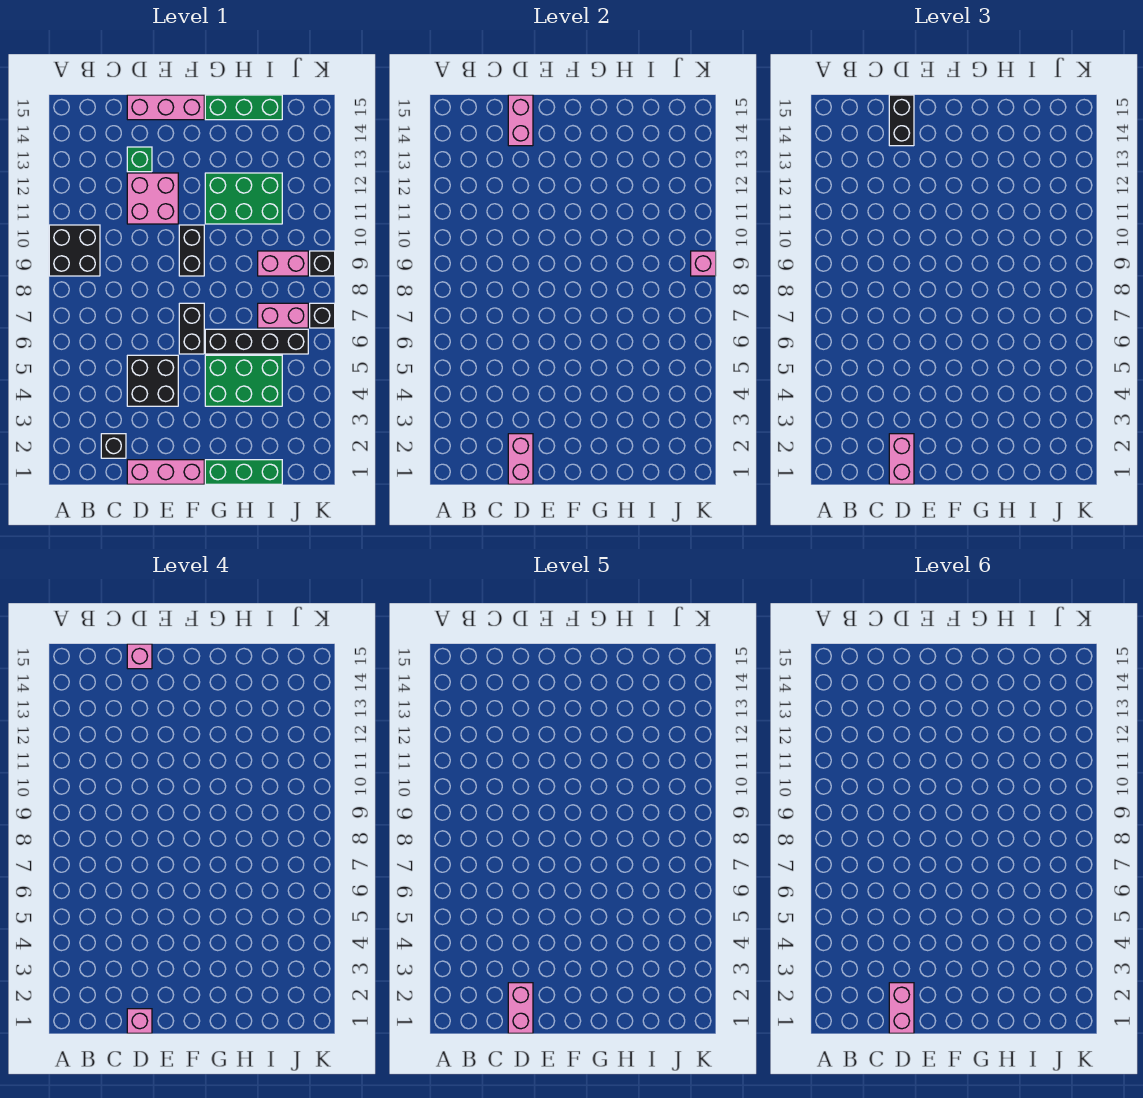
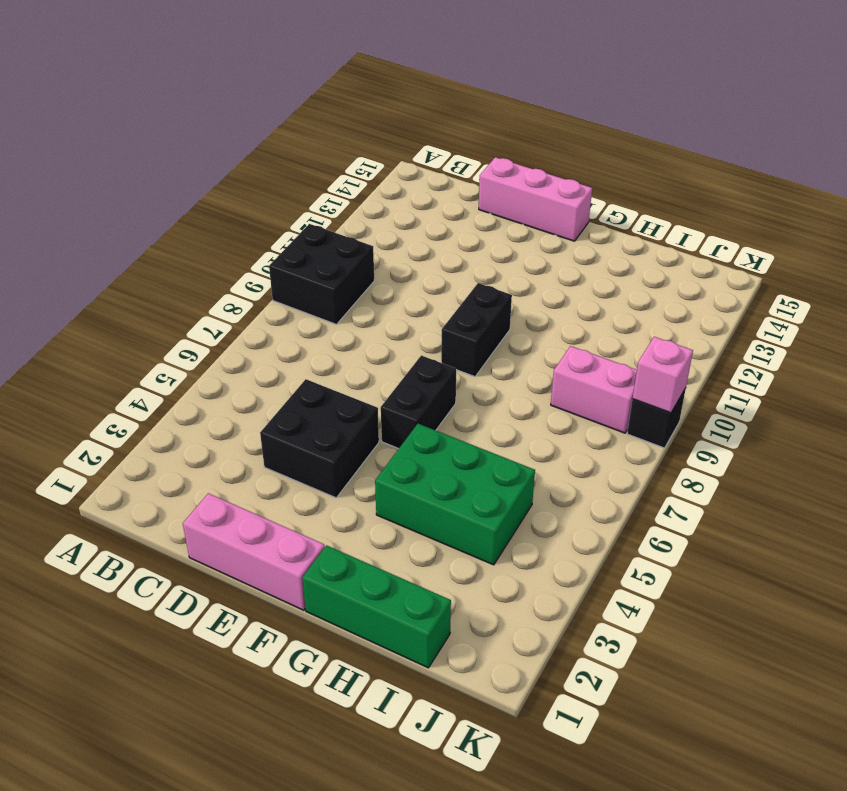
none -> black 1x1 brick [101,434,126,458]
none -> pink 2x2 brick [127,173,178,224]
none -> green 1x1 brick [127,147,152,172]

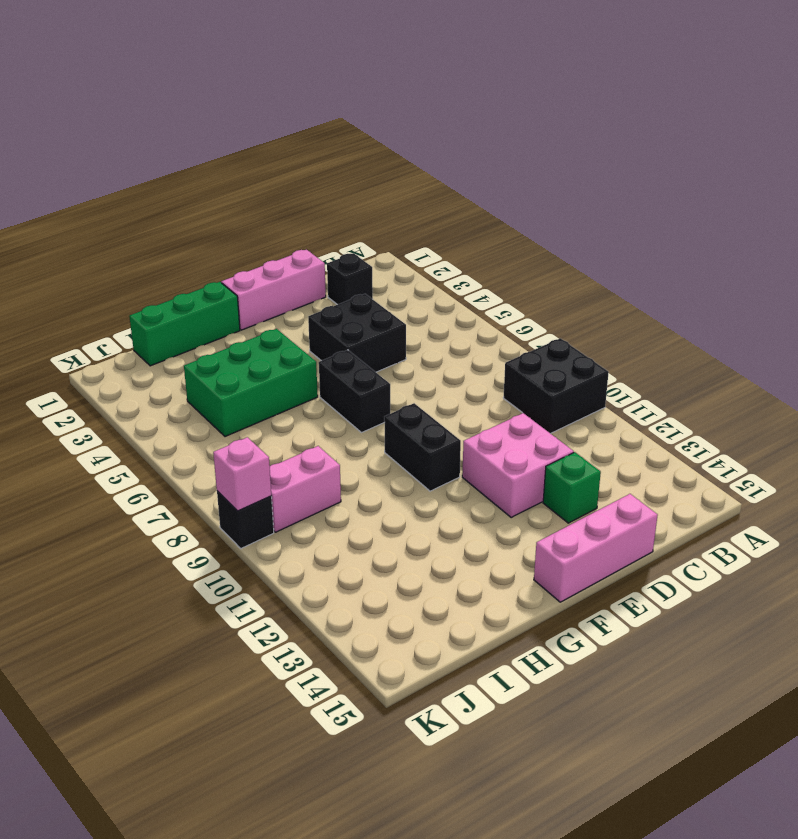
none -> black 1x4 brick [205,329,308,354]
none -> green 2x3 brick [205,173,282,224]
none -> green 1x3 brick [205,95,282,120]

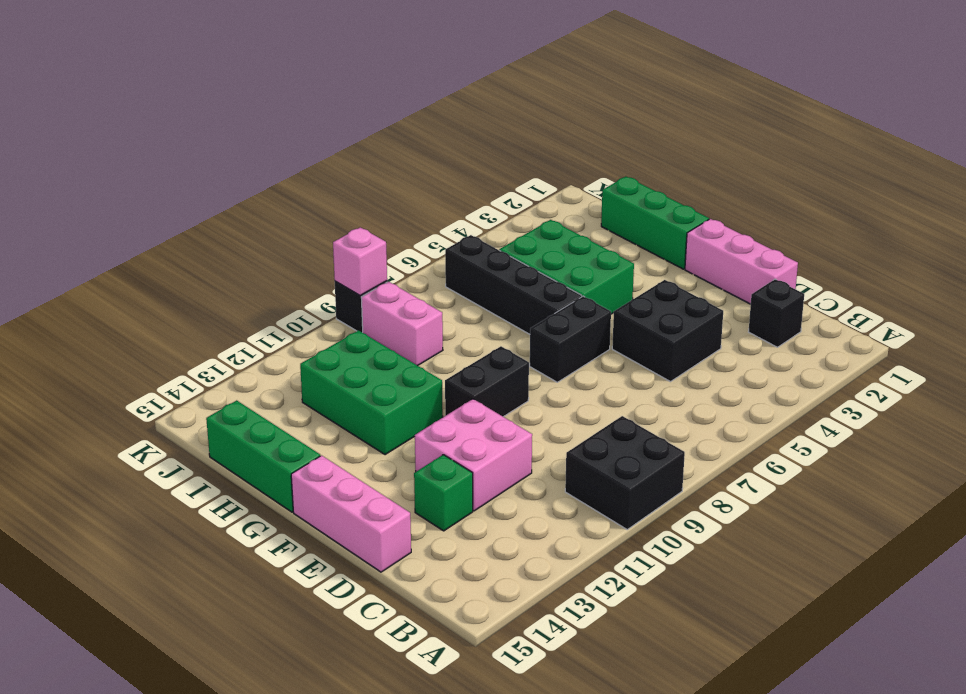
none -> pink 1x2 brick [258,303,308,328]
none -> black 1x1 brick [310,303,335,328]
none -> pink 1x2 brick [508,434,533,484]

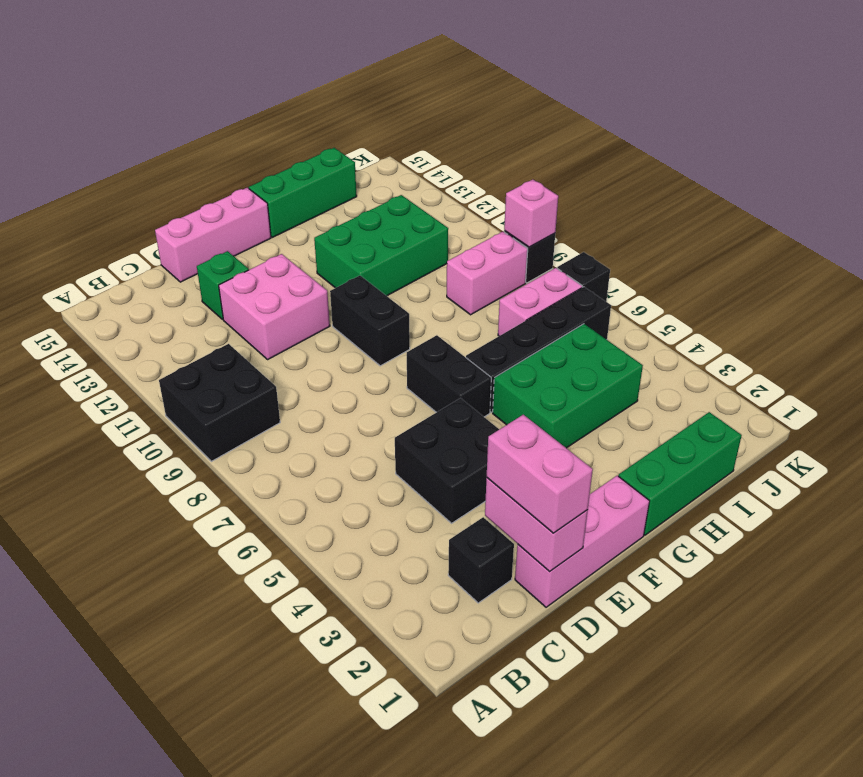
none -> pink 1x2 brick [508,95,533,146]
none -> black 1x2 brick [889,95,914,146]
none -> pink 1x1 brick [127,1009,152,1033]

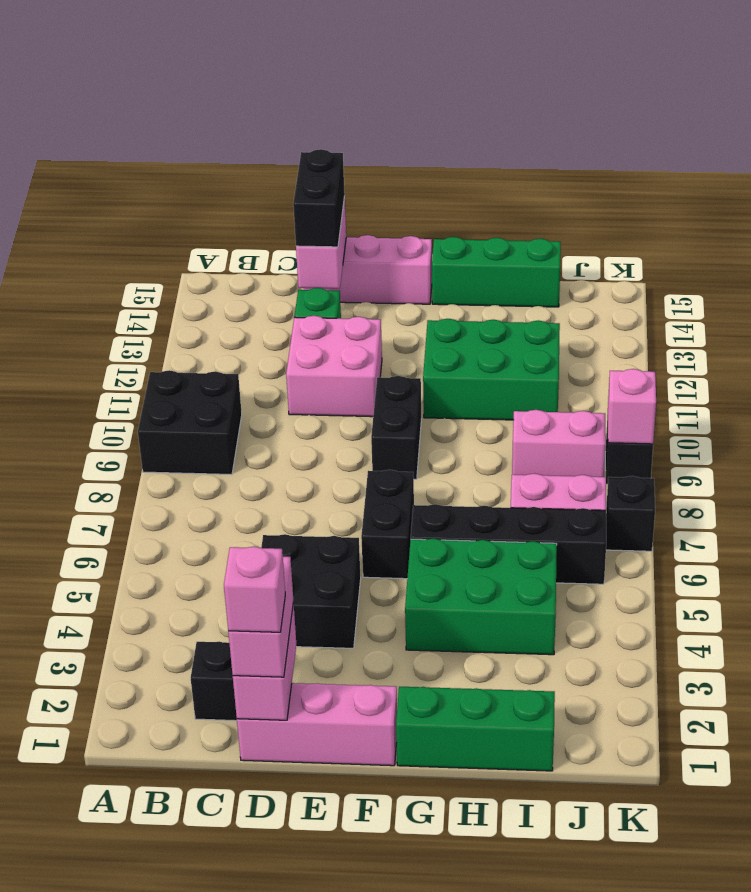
none -> pink 1x1 brick [127,644,152,669]
none -> pink 1x2 brick [508,983,533,1033]
none -> pink 1x2 brick [889,983,914,1033]

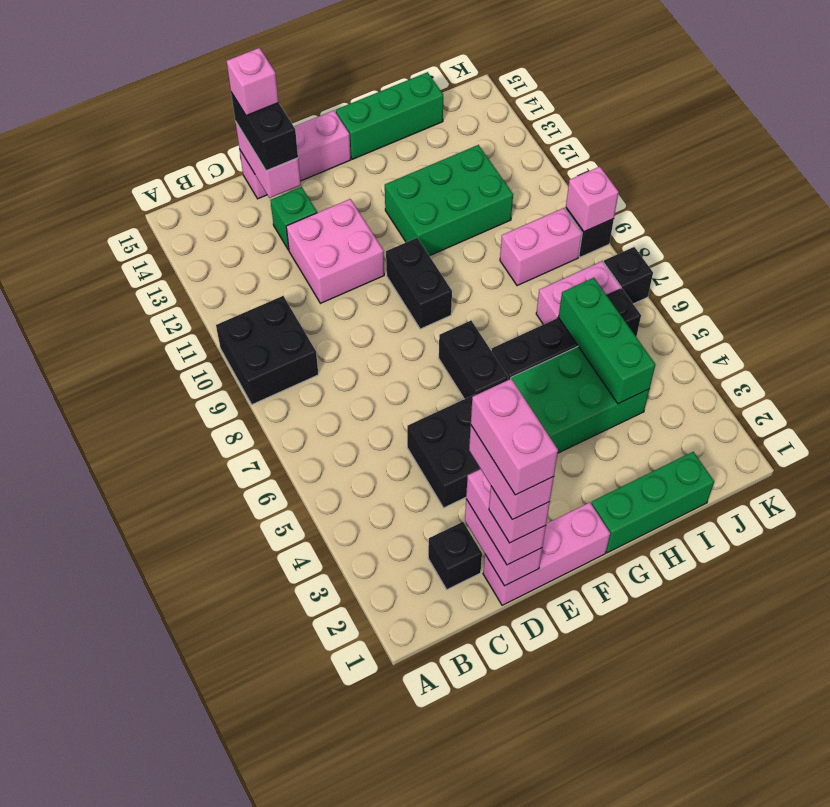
green 1x3 brick [559,278,655,404] -> none

